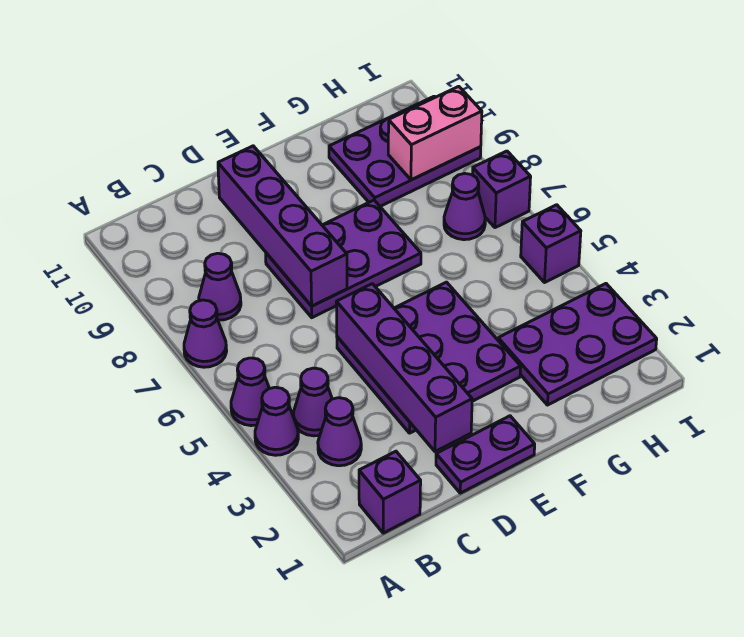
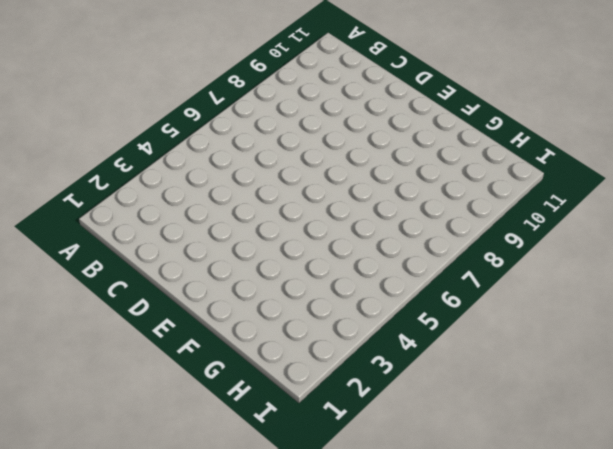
none -> purple 1x1 cone [255,387,298,455]
none -> purple 1x1 cone [231,358,269,426]
none -> purple 1x1 cone [184,300,227,367]

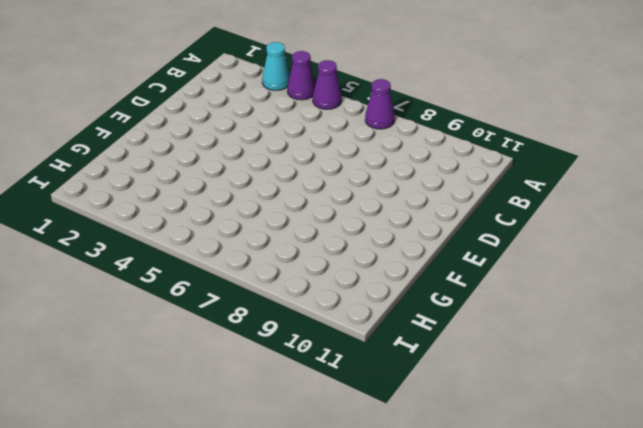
cyan 1x1 cone [262,42,290,90] -> none
none -> purple 1x1 brick [359,451,421,533]
none -> purple 1x1 cone [318,398,361,466]
none -> purple 1x1 cone [293,368,332,436]

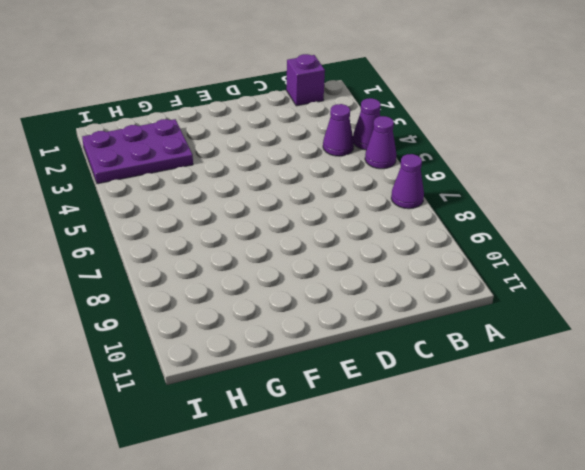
none -> purple 1x1 cone [318,398,361,466]
none -> purple 1x1 cone [199,253,241,320]
none -> purple 1x2 plate [436,416,535,493]

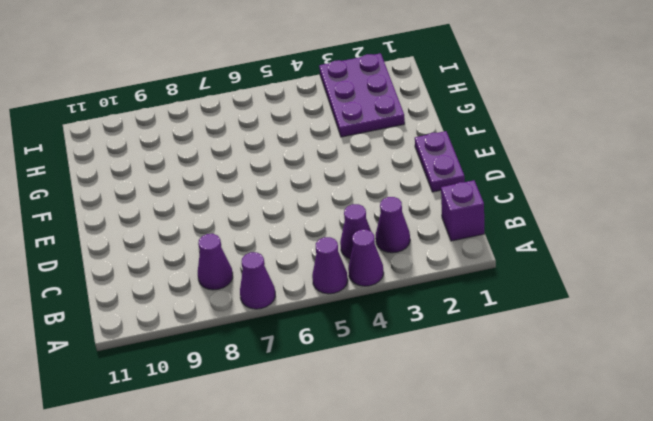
none -> purple 3x3 plate [337,282,521,433]
none -> purple 2x3 plate [266,200,421,318]
none -> purple 2x3 plate [329,96,481,206]

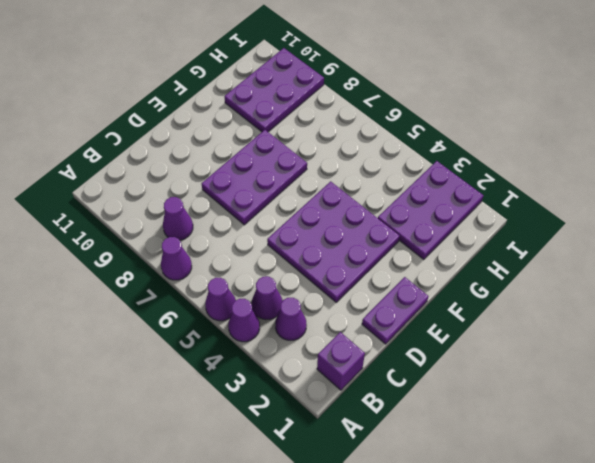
none -> purple 1x1 cone [444,173,485,240]
none -> purple 1x1 brick [521,205,581,282]
none -> purple 1x1 brick [473,151,531,228]

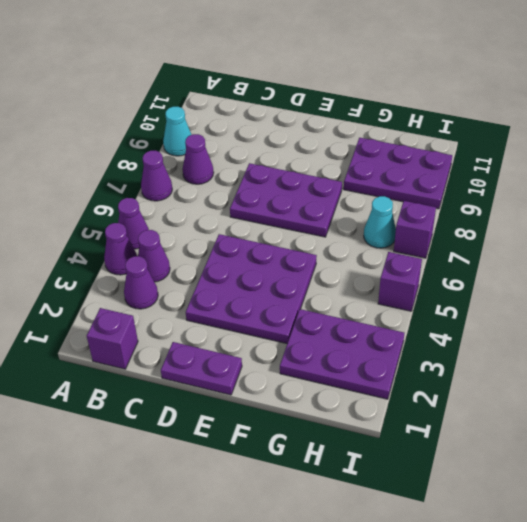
cyan 1x1 cone [163,107,191,156] -> none
cyan 1x1 cone [364,196,396,248] -> purple 1x1 cone [444,173,485,240]
none -> purple 1x4 brick [336,284,472,452]
none -> purple 1x4 brick [218,146,347,306]
none -> pink 1x2 brick [388,86,482,180]

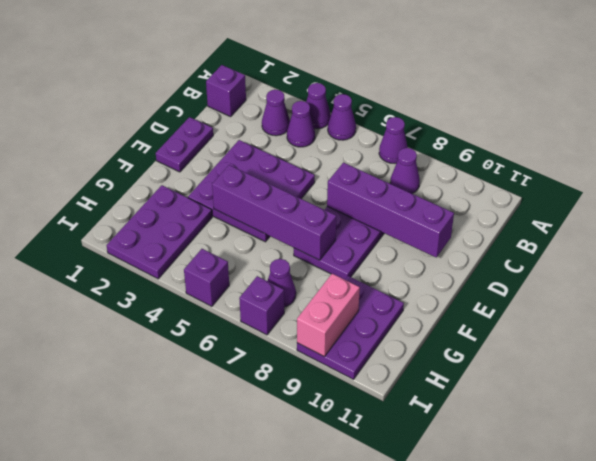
purple 1x4 brick [212,165,336,260] -> purple 1x4 brick moved to [336,284,472,452]

